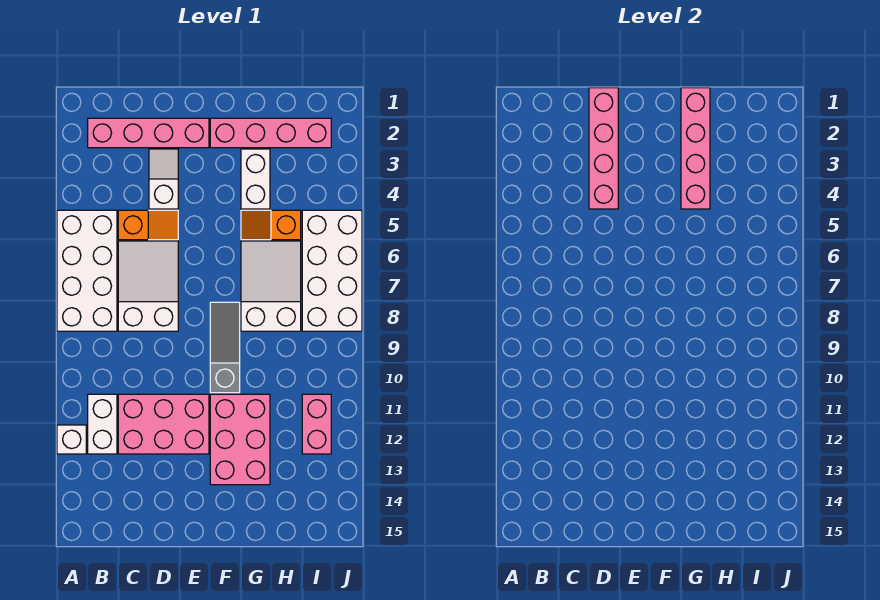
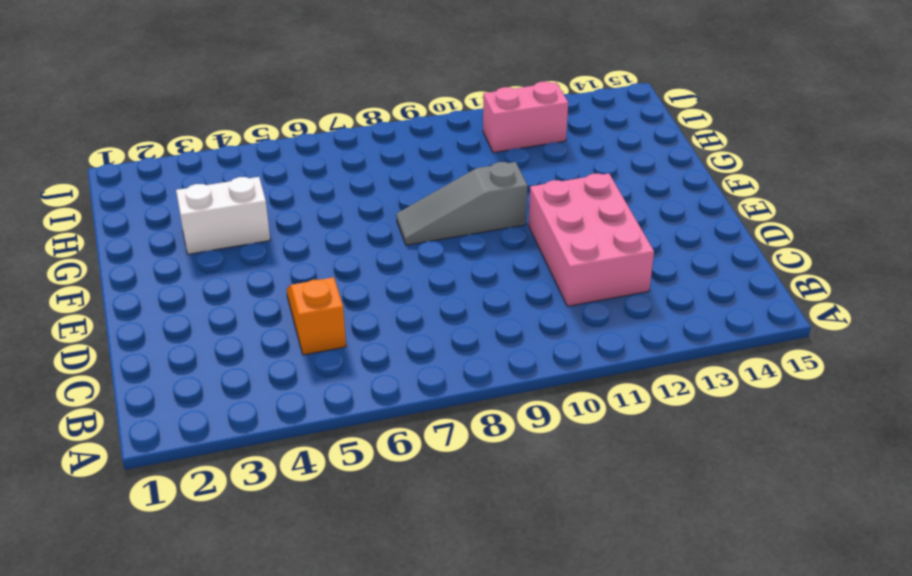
none -> white 2x4 brick [57,210,117,331]
none -> white 1x1 brick [57,425,86,454]
none -> pink 1x4 brick [88,118,209,148]

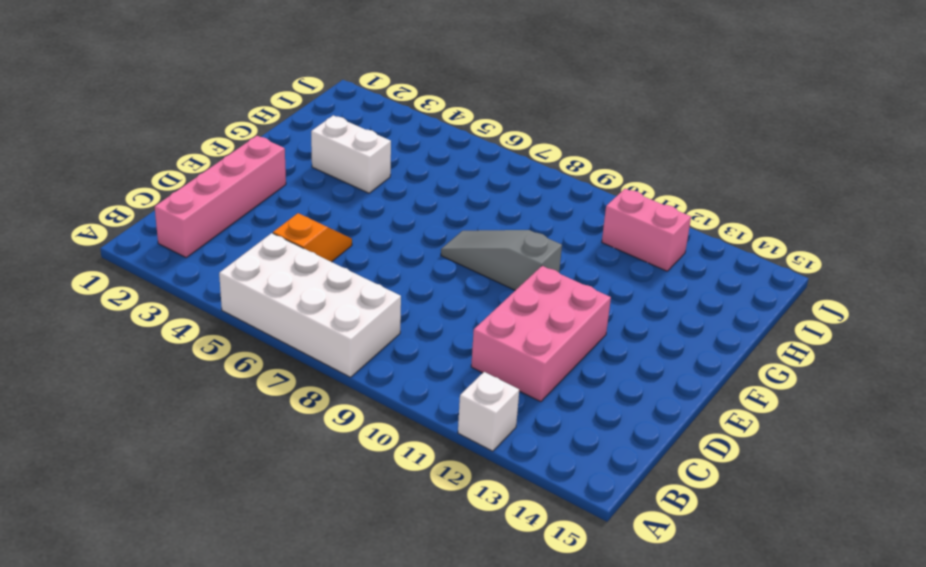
none -> white 1x2 brick [88,394,117,454]
none -> white 2x3 slope [118,241,178,331]
none -> white 1x2 slope [149,149,178,209]

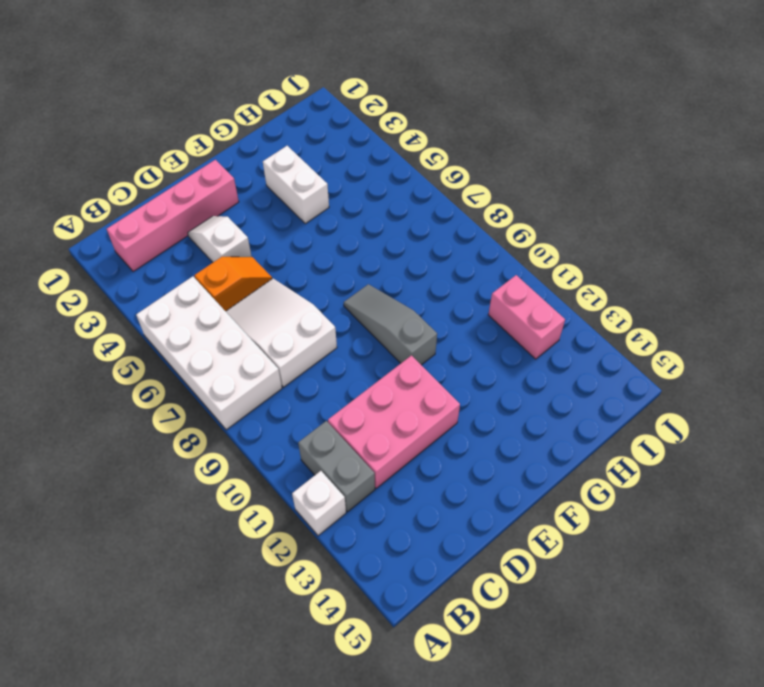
grey 1x2 brick [298,421,375,512] -> white 1x2 brick [88,394,117,454]
none -> pink 1x4 brick [210,118,331,148]
none -> pink 2x3 brick [210,394,270,485]
none -> orange 1x2 slope [241,210,301,240]

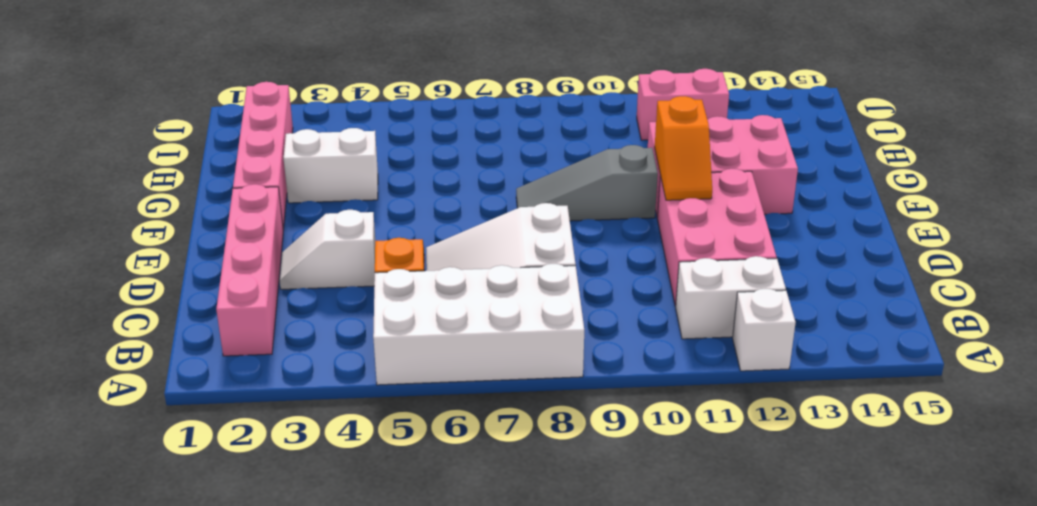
orange 1x2 slope [655,96,712,200] -> orange 1x2 slope moved to [241,210,301,240]
none -> white 2x3 slope [241,241,301,331]
none -> white 2x4 brick [302,210,362,331]
none -> pink 1x4 brick [589,88,618,209]

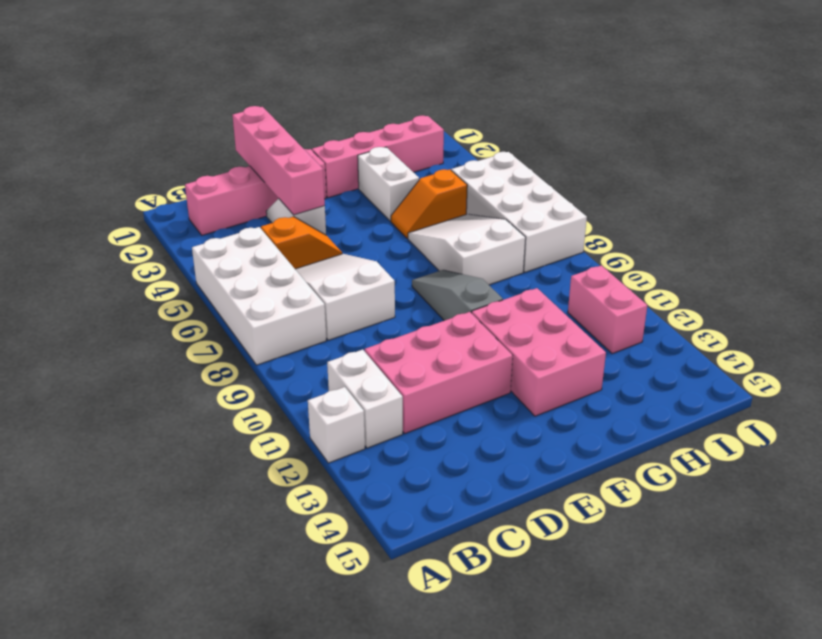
none -> pink 1x4 brick [681,88,710,209]

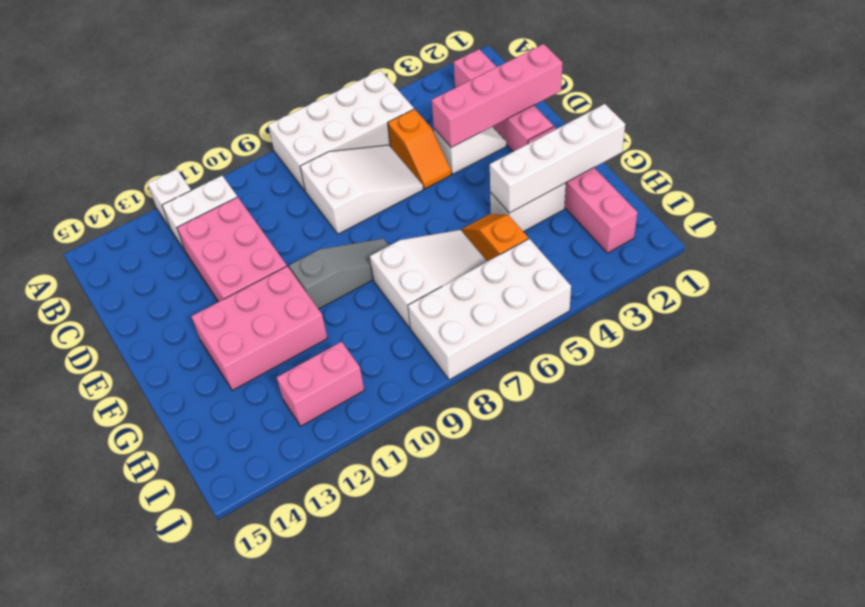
white 1x4 brick [490,104,625,213] -> pink 1x4 brick [681,88,710,209]

